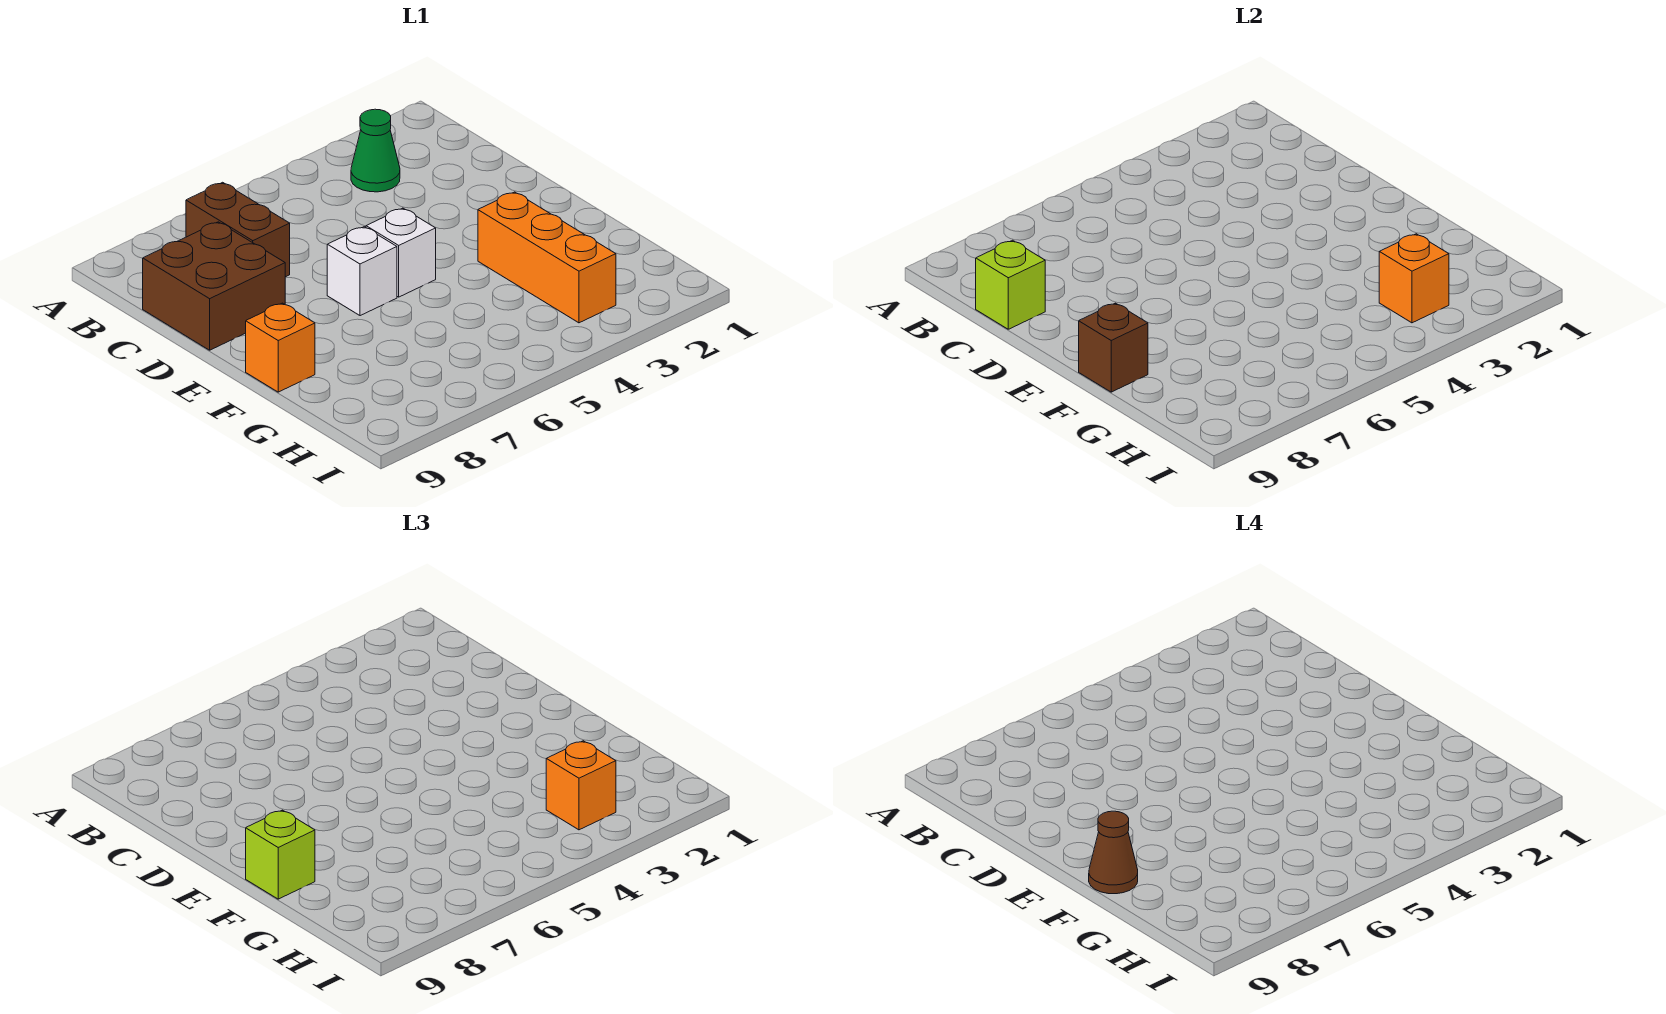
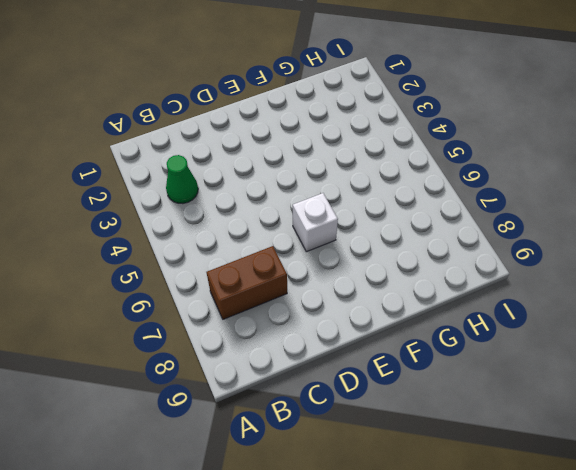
none -> brown 2x2 brick [143,222,285,350]
none -> white 1x1 brick [366,208,436,297]
none -> orange 1x3 brick [478,192,616,323]

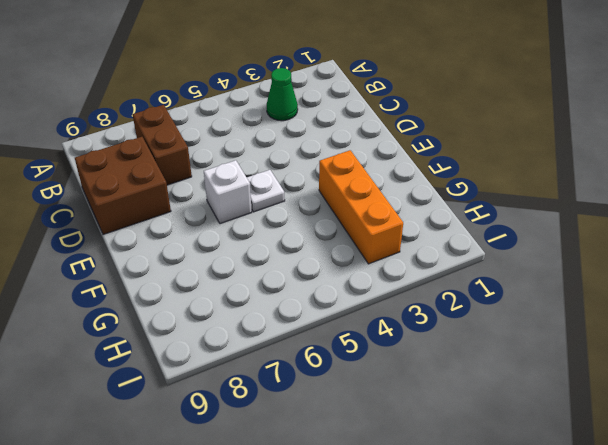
white 1x1 plate [247,170,285,212] -> white 1x1 brick [366,208,436,297]
none -> orange 1x1 brick [246,303,315,392]
none -> lime 1x1 brick [976,240,1045,329]
none -> brown 1x1 brick [1079,303,1148,392]

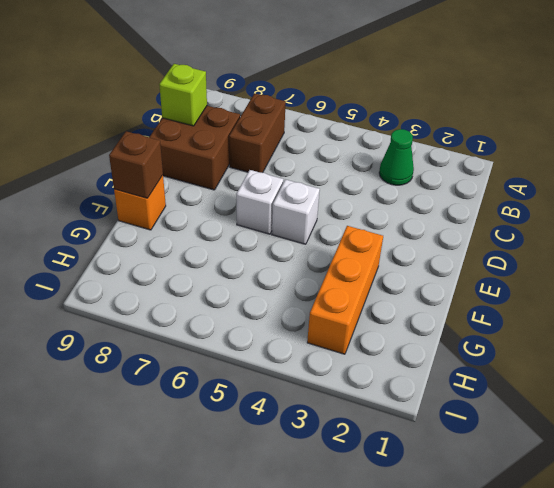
none -> orange 1x1 brick [1379,234,1449,323]
none -> lime 1x1 brick [246,810,315,899]
none -> orange 1x1 brick [546,741,616,830]

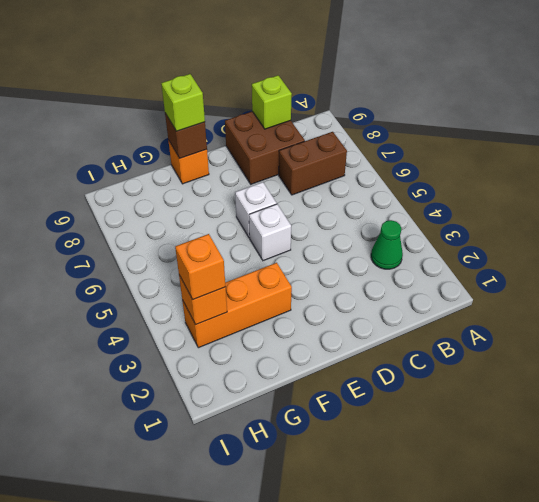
none -> brown 1x1 cone [1089,811,1138,894]

